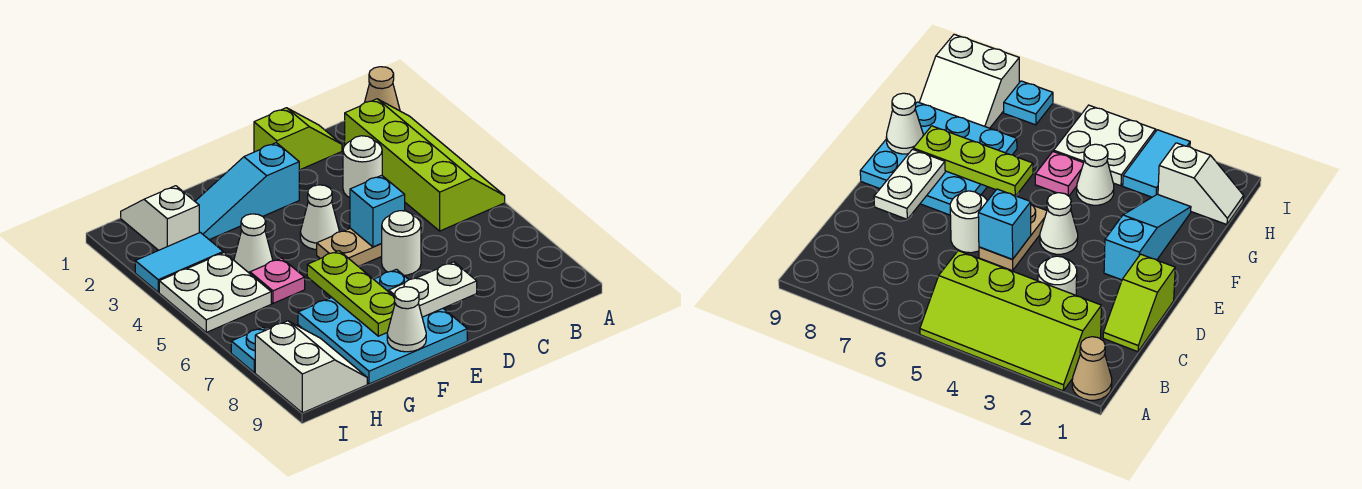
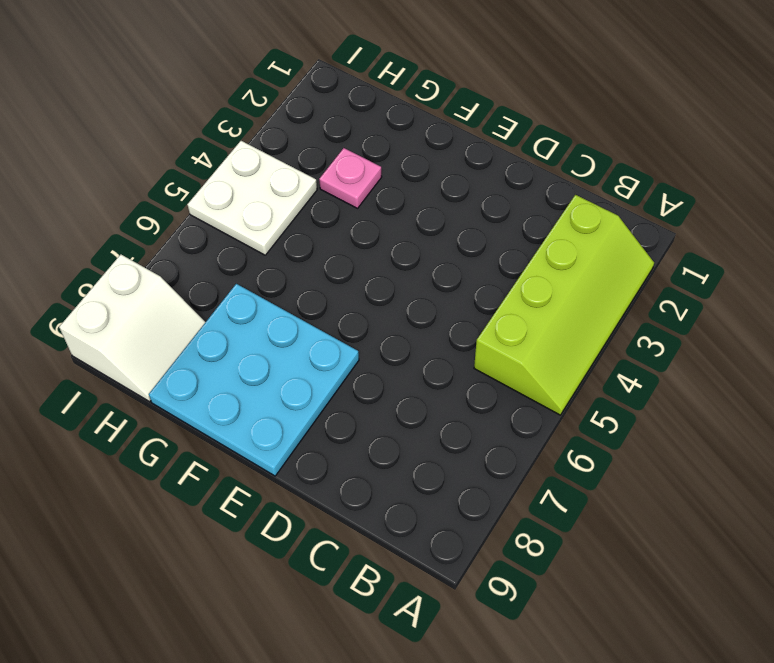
pink 1x1 plate [319,148,382,208] -> pink 1x1 plate moved to [250,258,305,303]
none -> tan 1x1 cone [365,67,400,111]
none -> lime 1x2 slope [254,108,342,170]
none -> white 1x1 round brick [343,136,382,198]

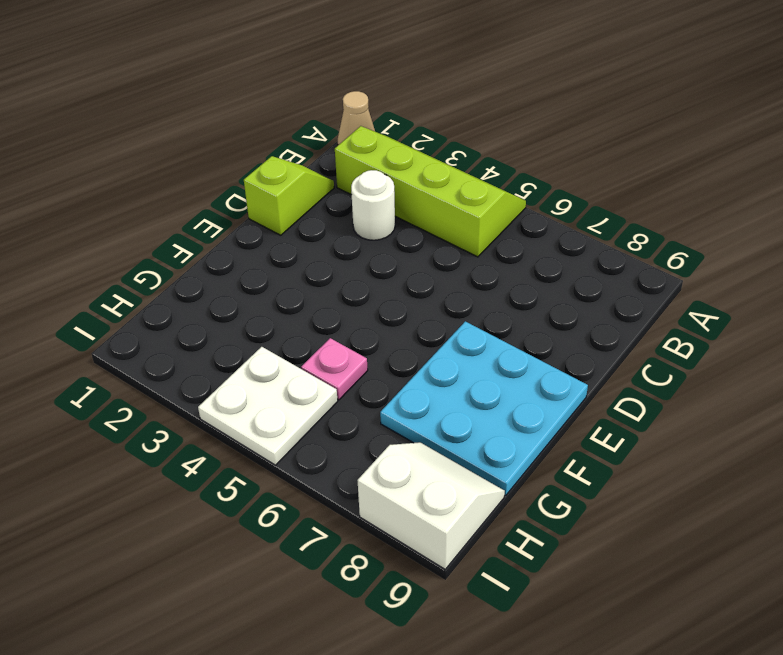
none -> tan 1x2 plate [317,228,382,266]
none -> white 1x1 round brick [381,211,421,275]
none -> cyan 1x3 slope [195,143,299,240]

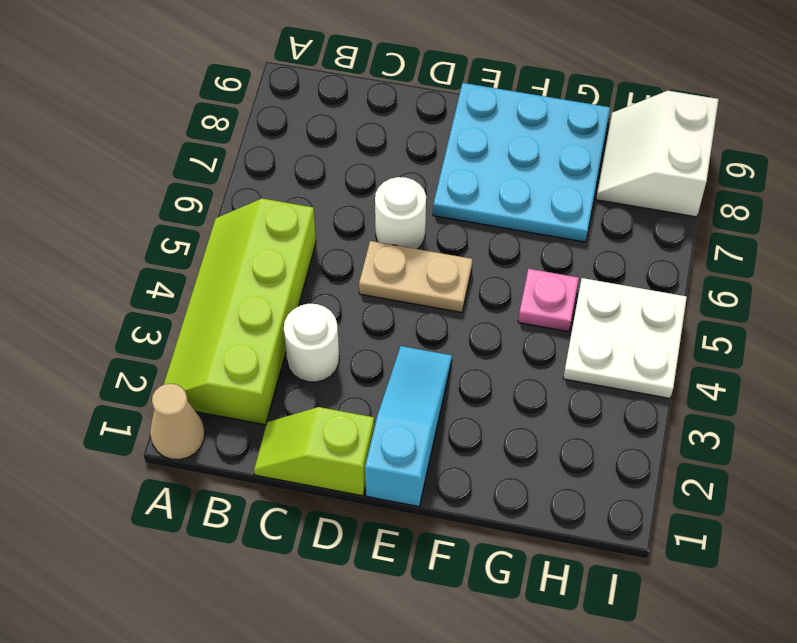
cyan 1x3 slope [365,346,452,506] -> cyan 1x3 slope turned to [195,143,299,240]
none -> white 1x1 cone [300,185,340,250]
none -> white 1x1 cone [234,214,273,273]
none -> white 1x2 slope [121,186,199,250]

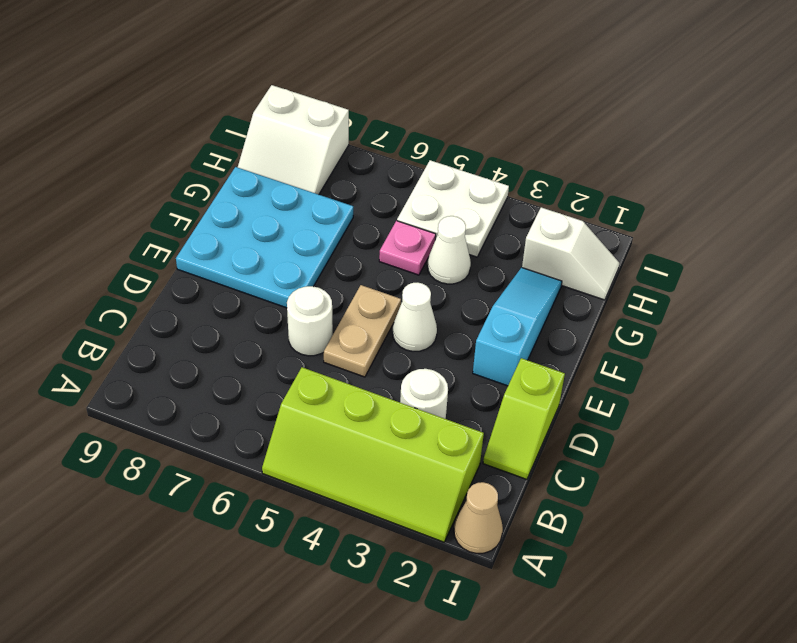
none -> cyan 1x2 tile [135,232,223,292]
none -> cyan 1x1 plate [231,327,266,373]
none -> cyan 1x1 brick [350,175,405,247]

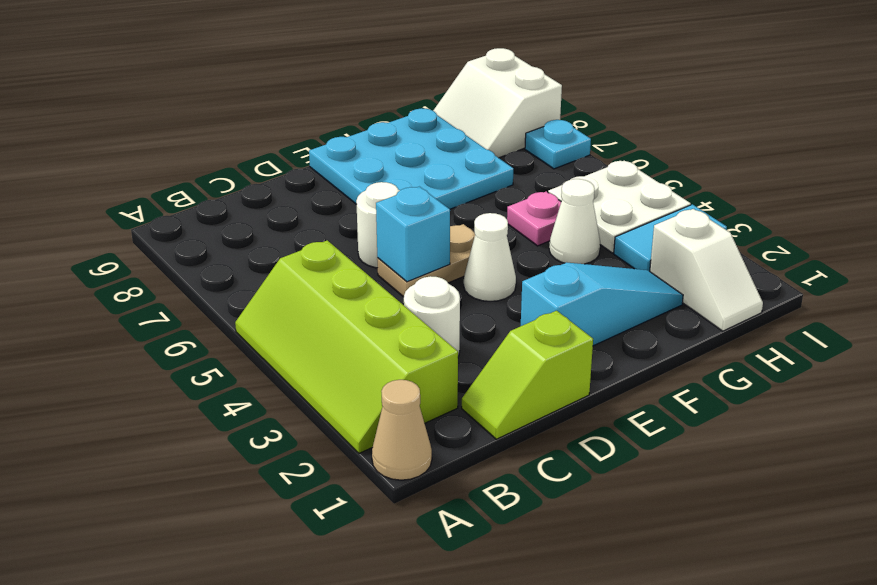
none -> white 1x2 plate [389,262,477,317]
none -> lime 1x3 plate [307,251,395,336]
none -> white 1x1 cone [387,287,426,352]

